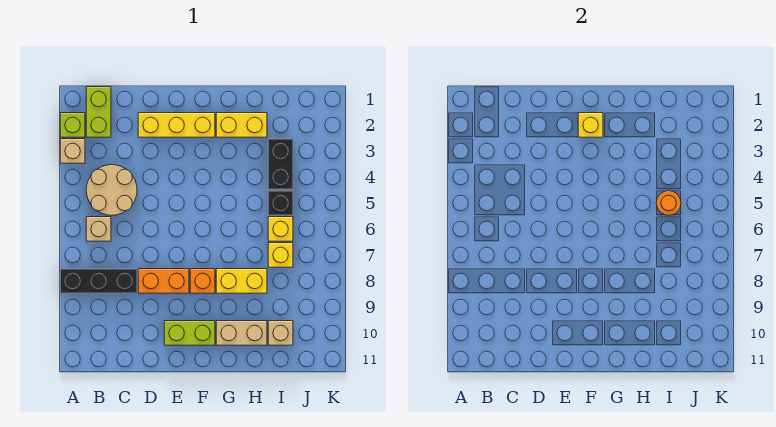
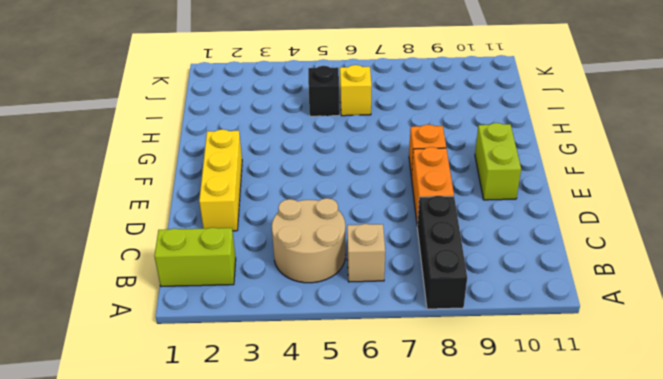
none -> lime 1x1 brick [60,113,85,137]
none -> tan 1x1 brick [60,139,85,163]
none -> yellow 1x2 brick [216,113,267,137]

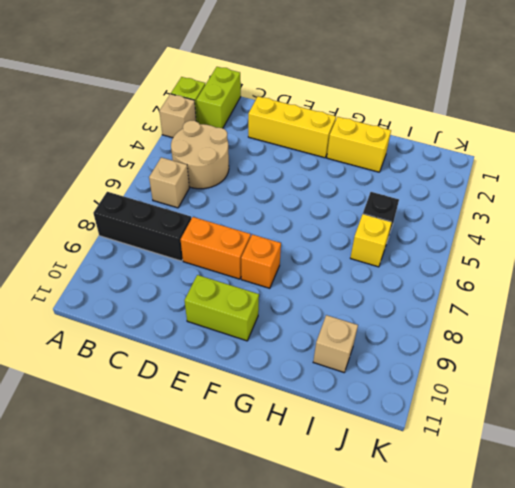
none -> yellow 1x2 brick [216,269,267,293]
none -> tan 1x2 brick [216,321,267,345]
none -> black 1x2 brick [268,139,293,189]

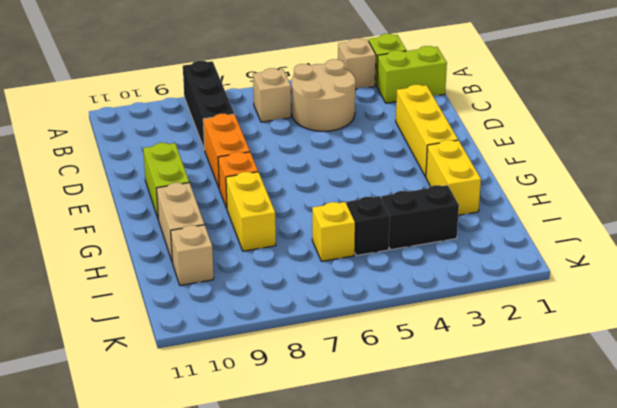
none -> yellow 1x1 brick [268,243,293,267]
none -> yellow 1x1 brick [578,113,603,137]
none -> orange 1x1 round brick [656,191,681,215]

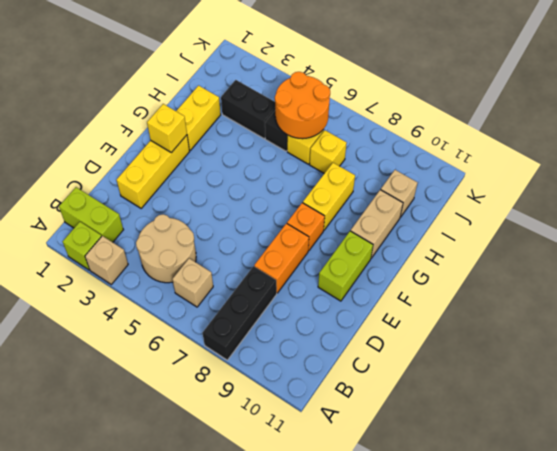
orange 2x2 round brick [275,72,330,139] -> orange 1x1 round brick [656,191,681,215]

